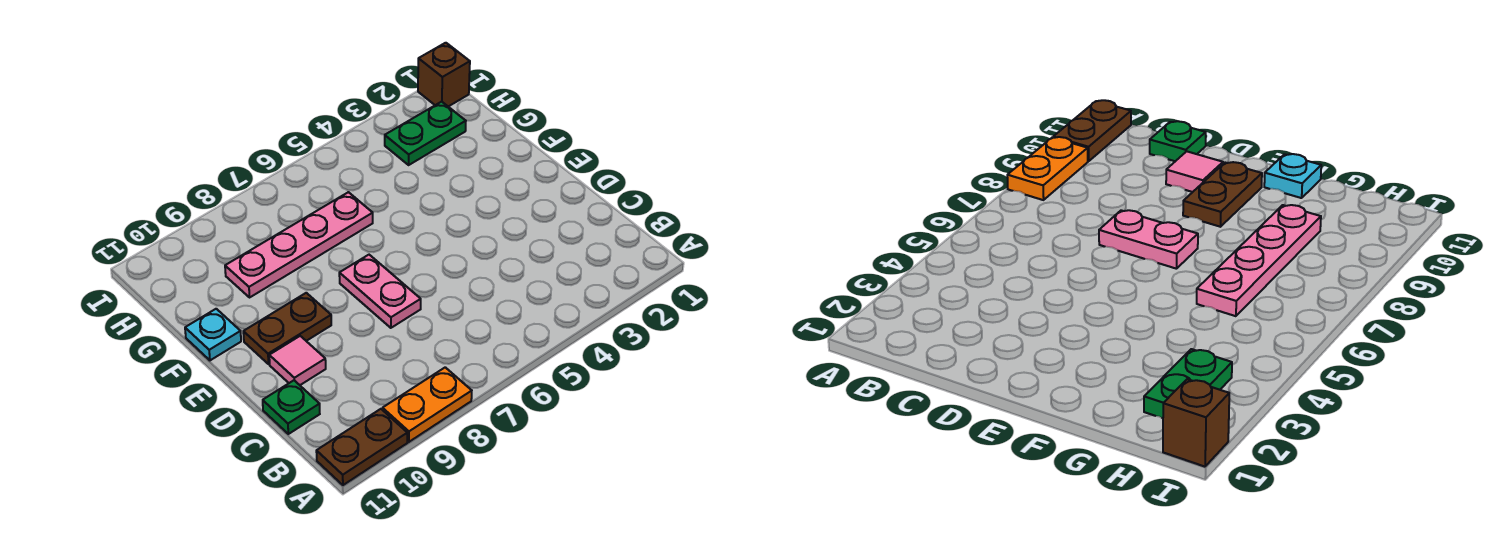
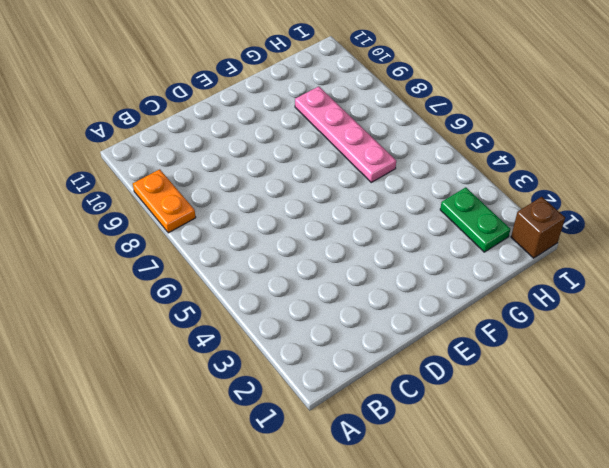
none -> brown 1x2 plate [316,409,407,485]
none -> green 1x1 plate [263,380,320,434]

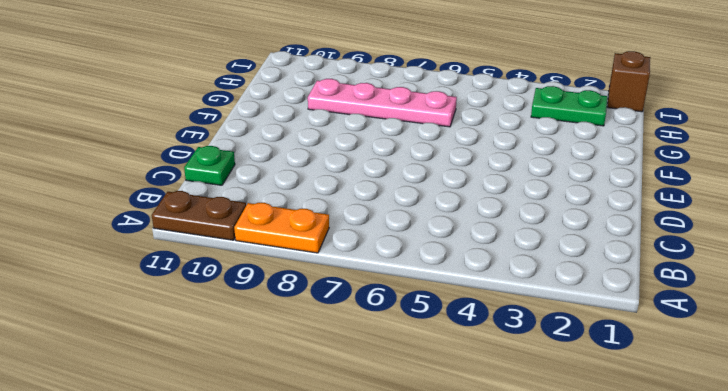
none -> pink 1x2 plate [339,255,421,328]
none -> pink 1x1 tile [269,336,326,385]

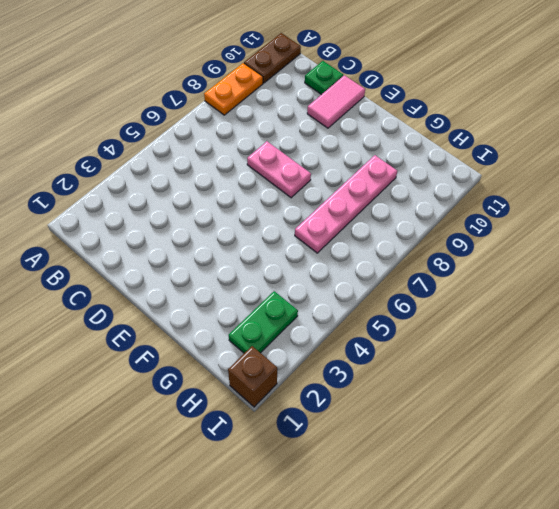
pink 1x2 tile [307,75,365,128] -> pink 1x1 tile [269,336,326,385]
none -> brown 1x2 plate [243,293,331,364]
none -> cyan 1x1 plate [185,309,241,360]

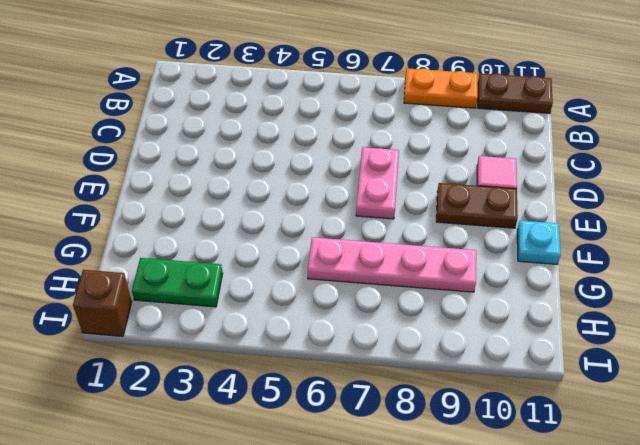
none -> green 1x1 plate [263,380,320,434]

